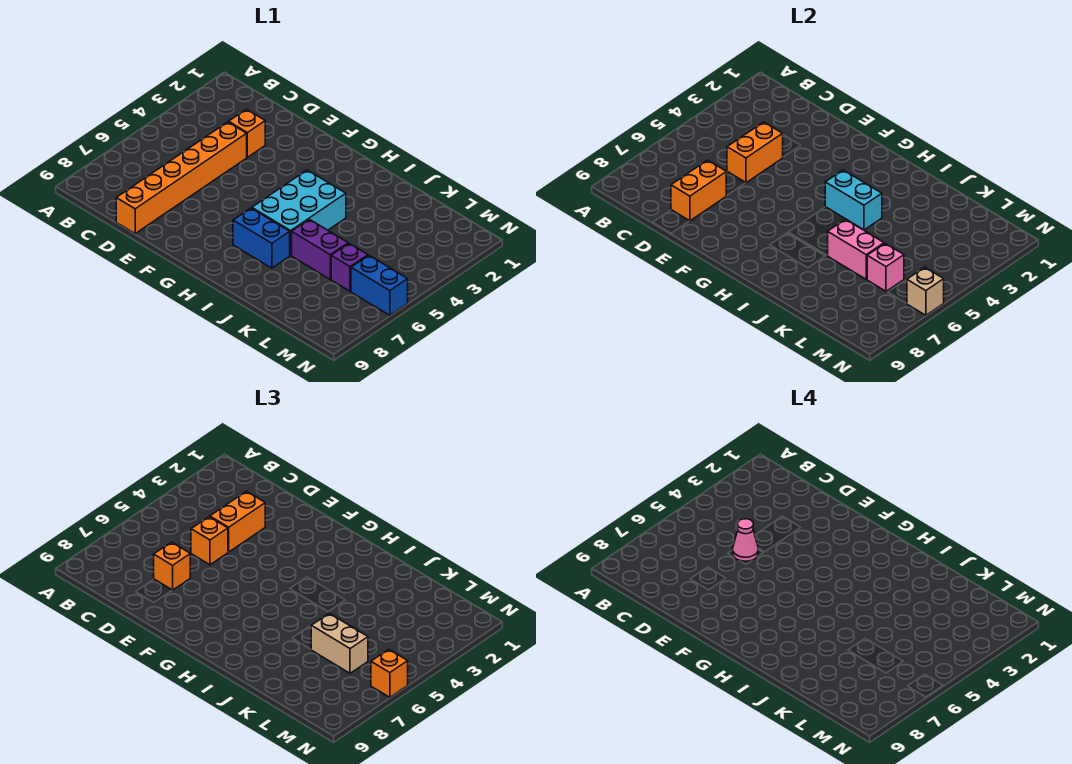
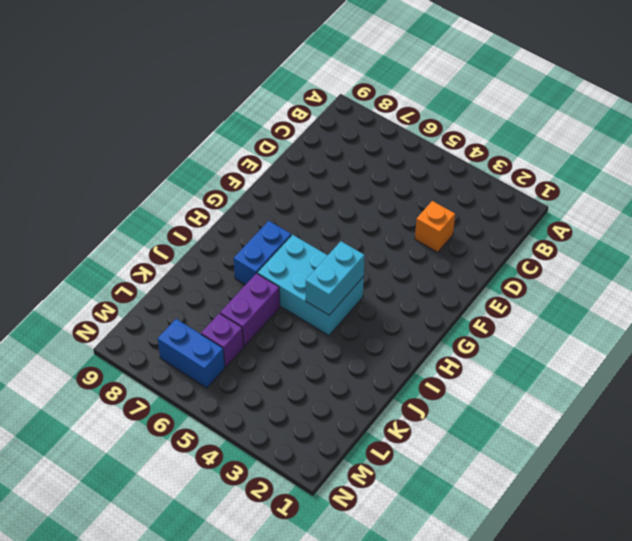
blue 1x2 brick [158,319,225,388] -> blue 1x2 brick turned to [351,255,408,315]
none -> orange 1x6 brick [116,122,247,234]
none -> orange 1x2 brick [727,122,783,183]
none -> orange 1x2 brick [671,160,726,221]

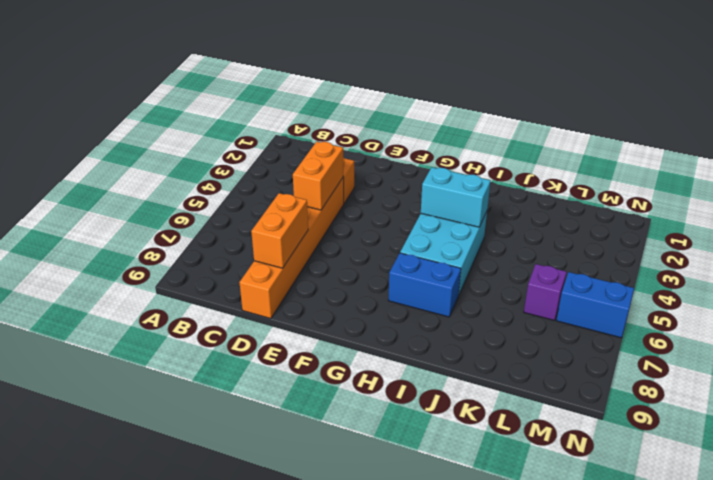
none -> purple 1x2 brick [292,219,348,279]
none -> pink 1x2 brick [827,219,884,279]
none -> pink 1x1 brick [867,243,904,291]

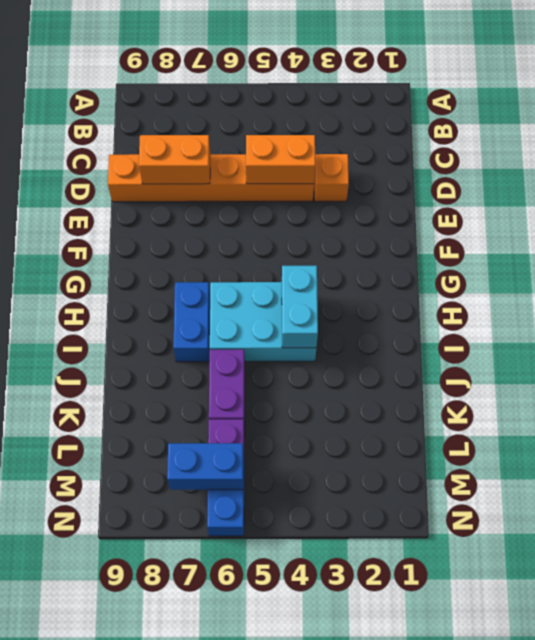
blue 1x2 brick [167,443,244,490] -> none
none -> pink 1x2 brick [827,219,884,279]
none -> pink 1x1 brick [867,243,904,291]
none -> tan 1x1 brick [907,267,944,315]

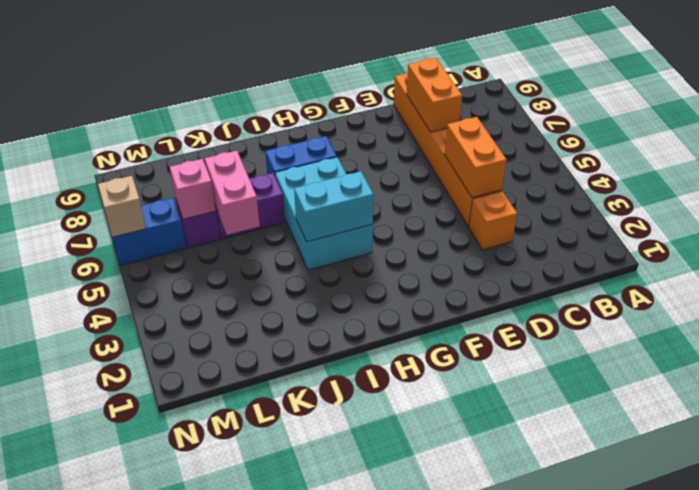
pink 1x2 brick [205,151,260,235] -> pink 1x2 brick turned to [827,219,884,279]
none -> orange 1x2 brick [210,491,265,552]
none -> orange 1x1 brick [191,517,228,565]
none -> orange 1x1 brick [154,542,190,590]

